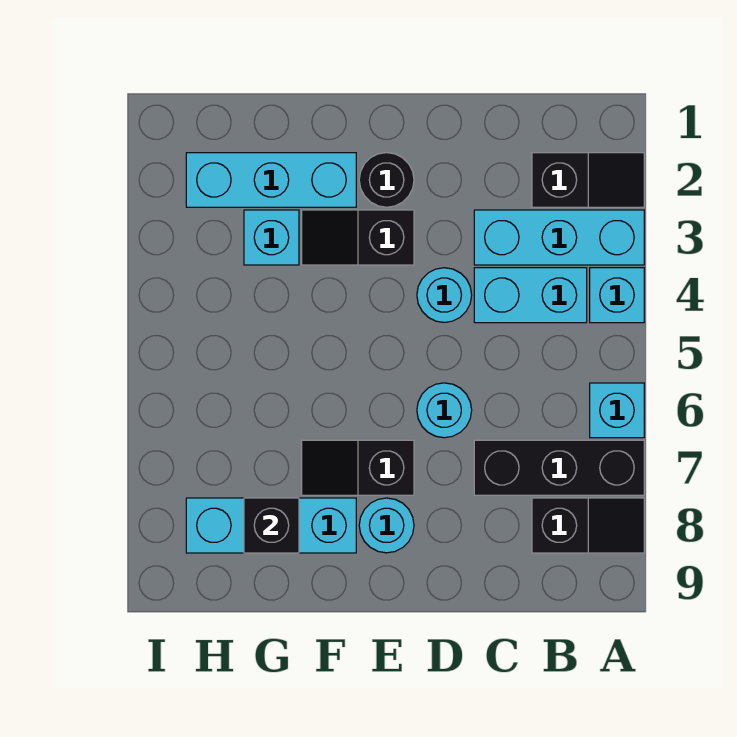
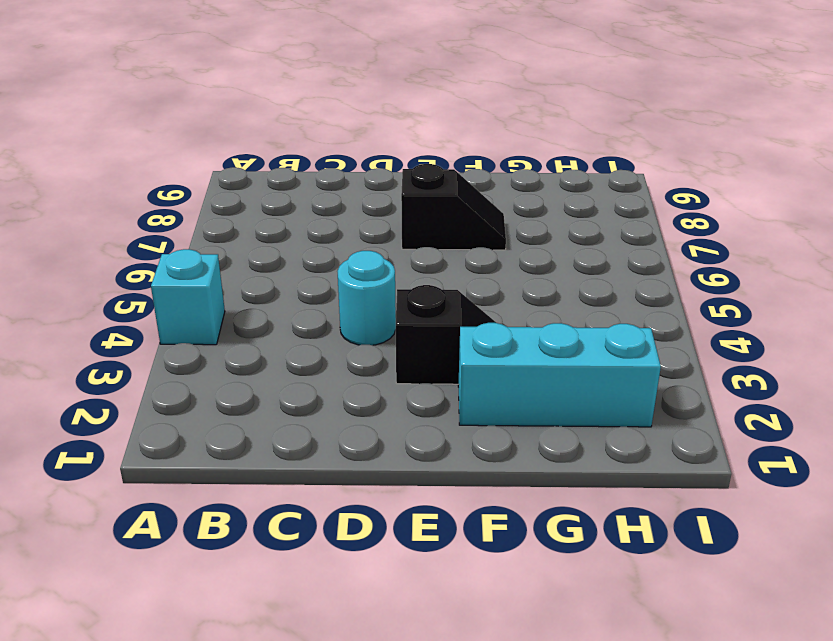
none -> black 1x2 slope [532,153,644,207]
none -> cyan 1x3 brick [474,210,644,265]
none -> cyan 1x1 brick [590,383,644,438]

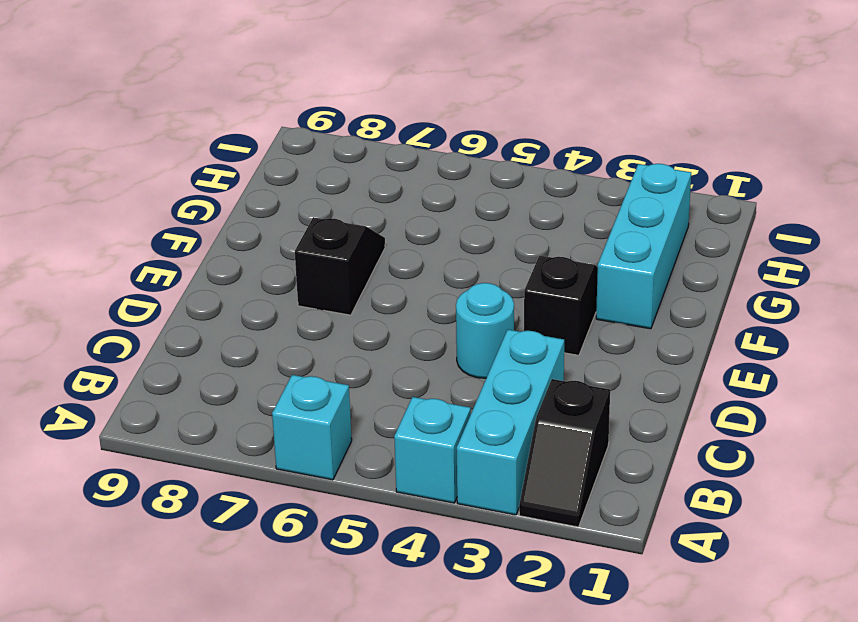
none -> black 1x3 brick [474,440,644,495]
none -> black 1x2 slope [532,498,644,553]
none -> cyan 1x2 brick [474,268,587,323]

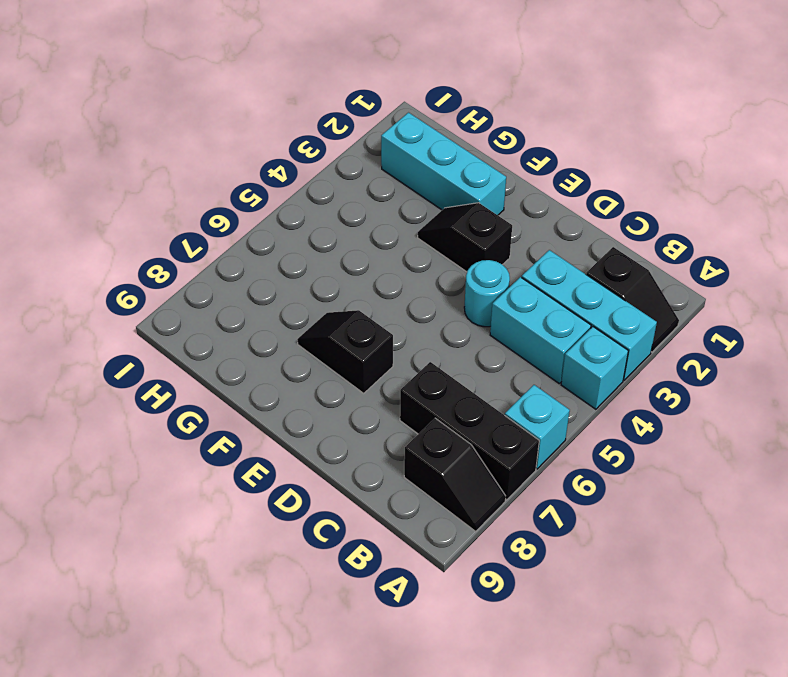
none -> cyan 1x1 round brick [417,383,472,438]
none -> black 1x1 round brick [359,153,414,207]
none -> cyan 1x1 round brick [359,498,414,553]

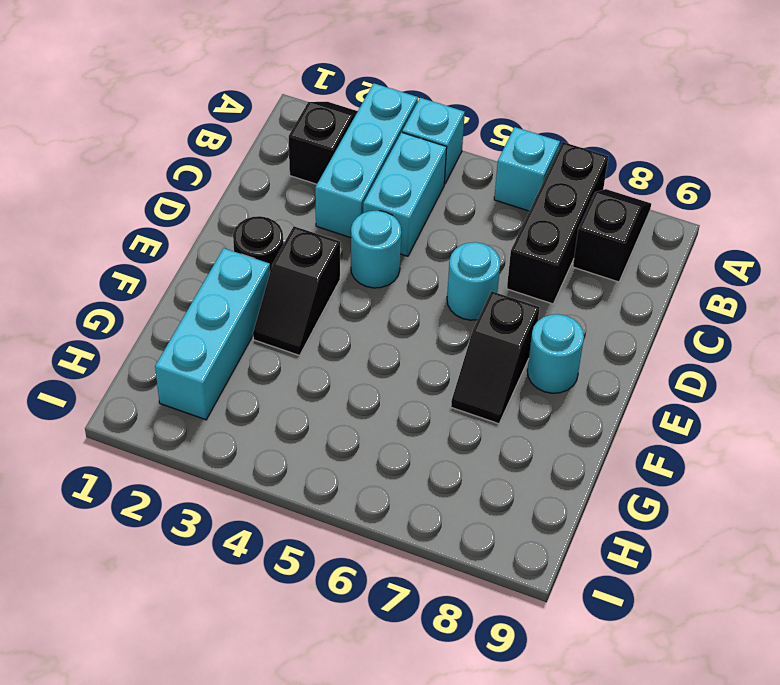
none -> cyan 1x3 brick [186,498,356,553]
none -> cyan 1x1 brick [244,210,299,265]
none -> black 1x1 brick [244,498,299,553]

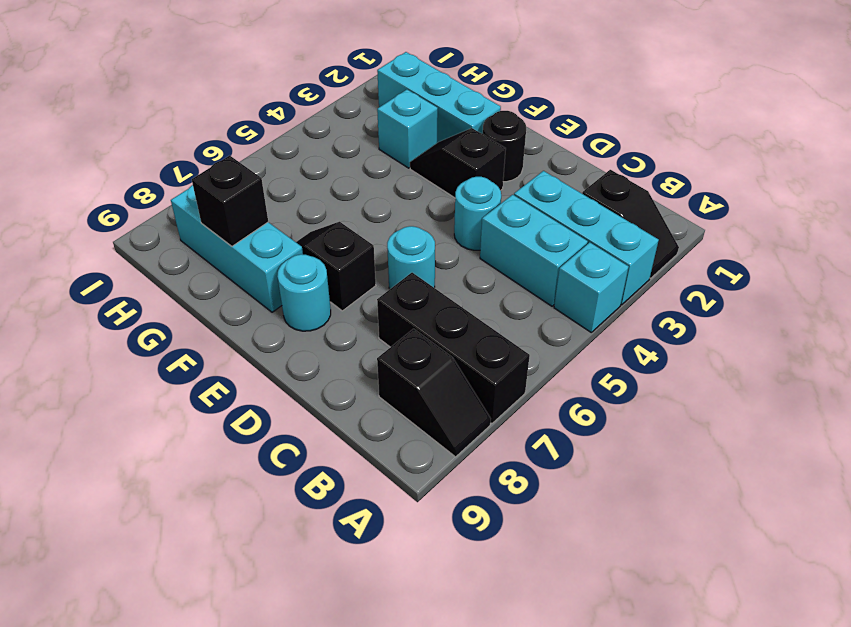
none -> cyan 1x1 brick [590,383,644,438]

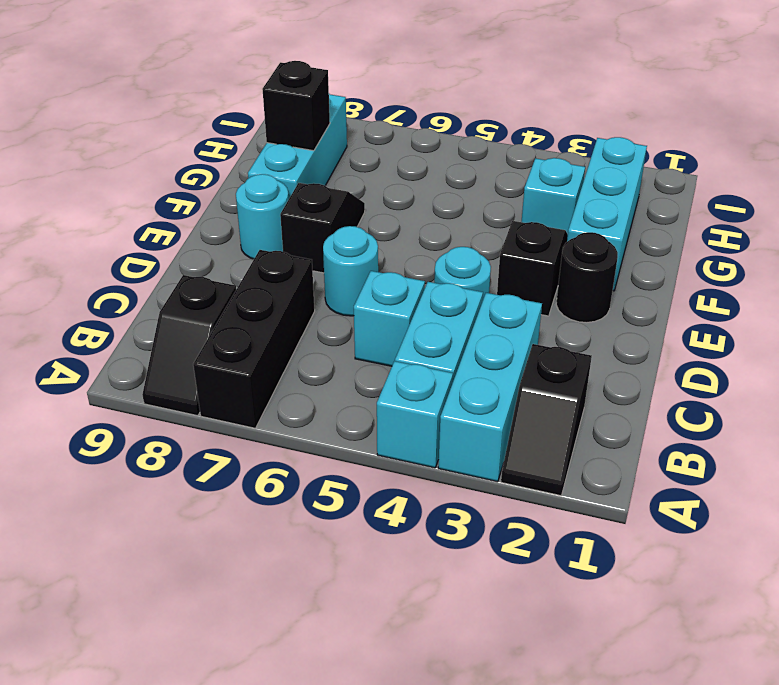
cyan 1x1 brick [354,271,425,366] -> cyan 1x1 brick moved to [590,383,644,438]

